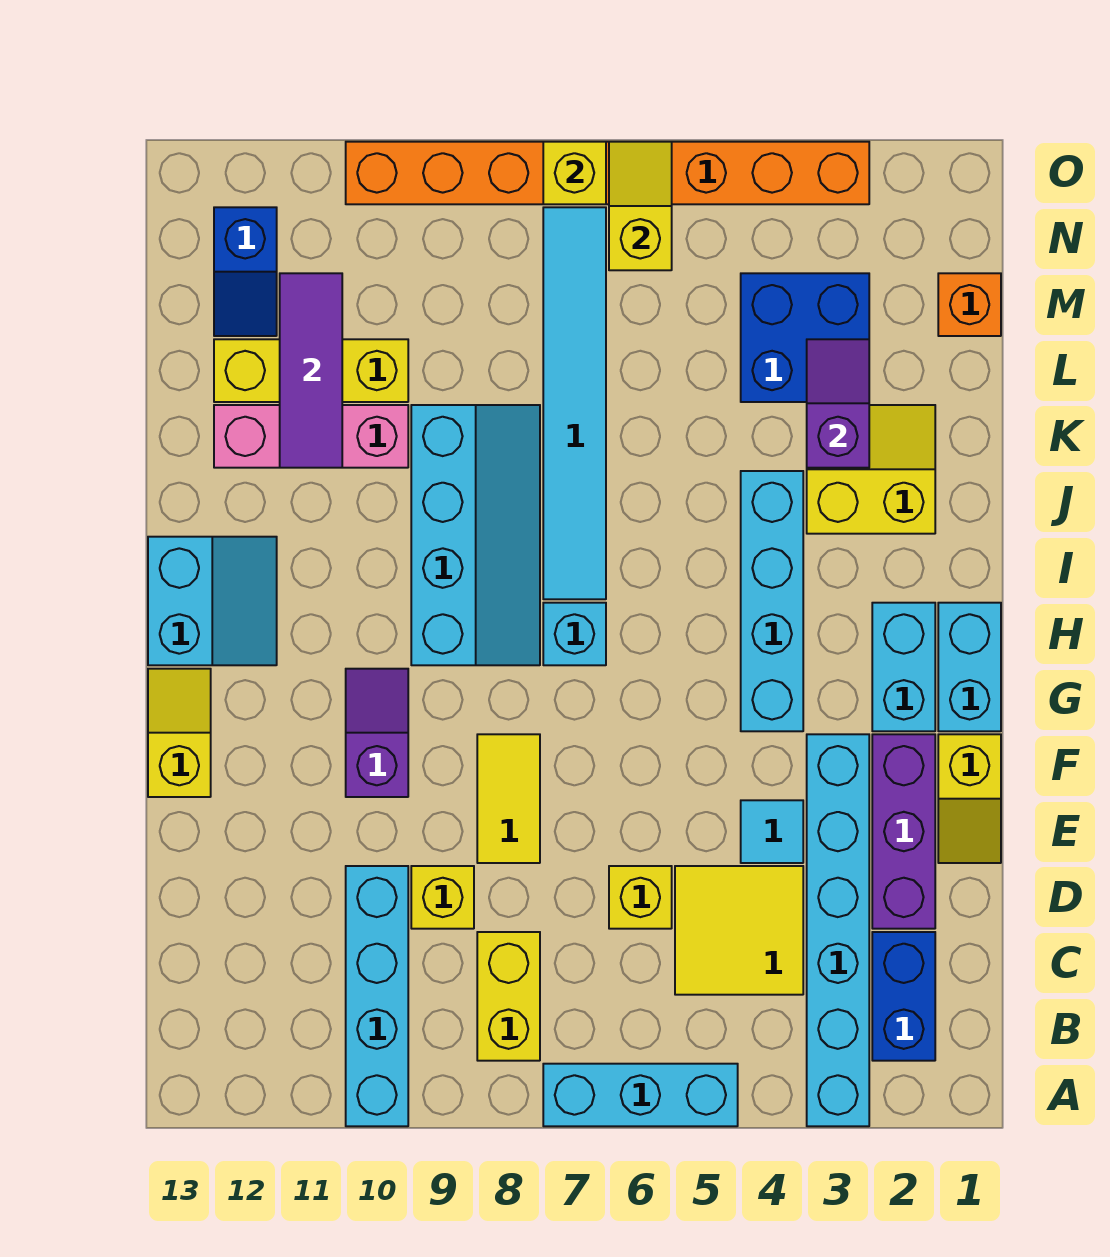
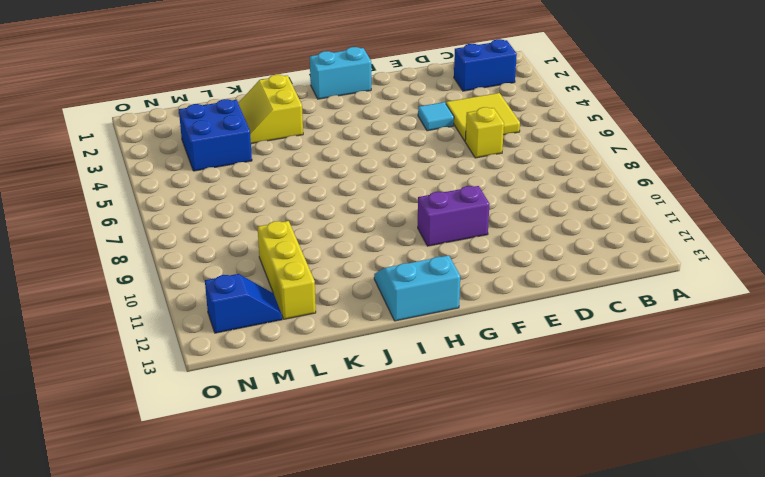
purple 1x2 brick [418,186,490,246] -> purple 1x2 slope [346,669,408,797]
none -> cyan 1x6 brick [807,734,869,1126]
none -> cyan 1x3 brick [543,1064,738,1126]
none -> cyan 1x4 brick [346,866,408,1126]
none -> yellow 1x2 brick [477,932,540,1061]

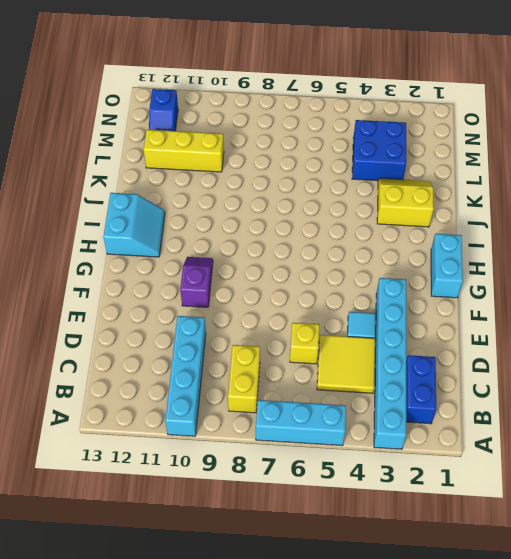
none -> purple 1x3 brick [872,734,935,929]
none -> yellow 1x1 brick [411,866,474,929]
none -> yellow 1x2 slope [938,734,1001,863]
none -> yellow 1x2 tile [477,734,540,863]

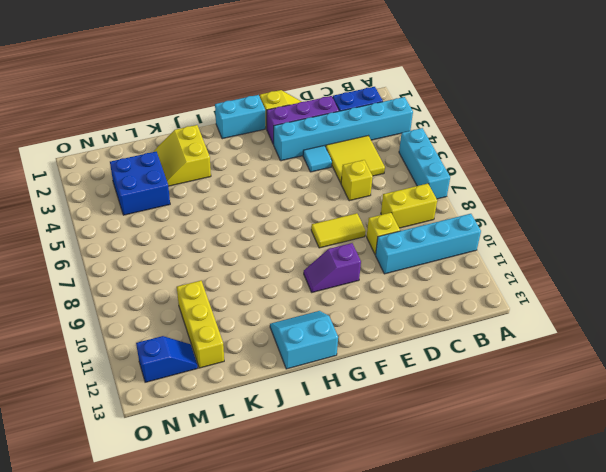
none -> yellow 1x2 slope [148,669,211,797]
none -> cyan 1x2 brick [872,603,935,731]
none -> cyan 1x4 brick [741,471,803,731]
none -> cyan 1x1 brick [543,603,606,665]

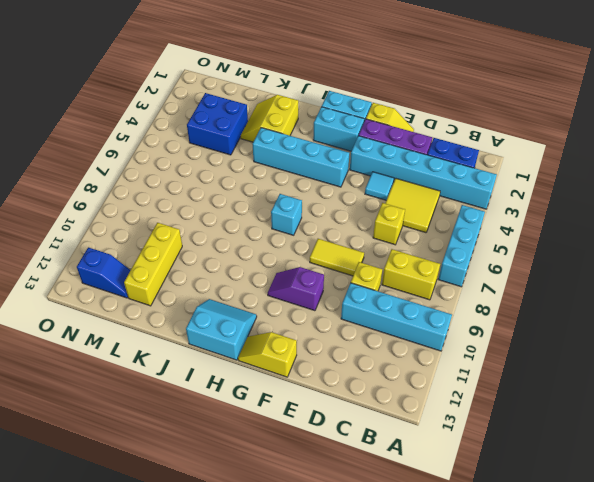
none -> cyan 2x4 slope [411,405,540,665]
none -> cyan 1x6 tile [543,207,606,599]
none -> pink 1x3 brick [214,405,408,468]
none -> orange 1x1 brick [938,273,1001,336]

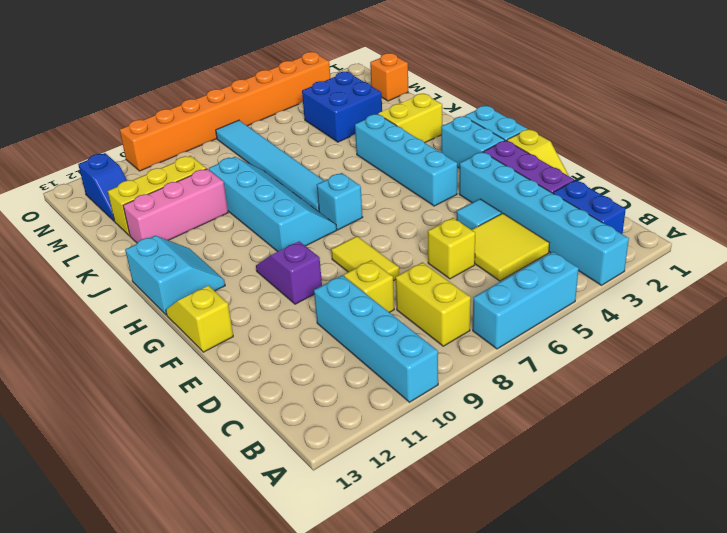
none -> purple 1x2 slope [807,339,869,468]
none -> purple 1x3 tile [280,273,342,468]
none -> yellow 1x2 slope [609,142,672,270]
none -> yellow 1x1 brick [543,142,606,204]

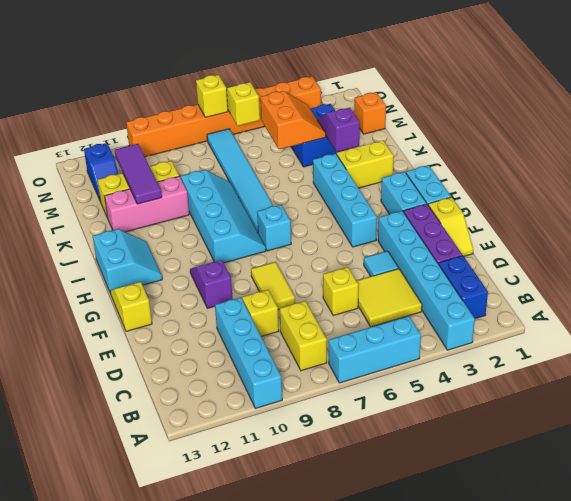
orange 2x2 slope [261,91,326,149] -> none

